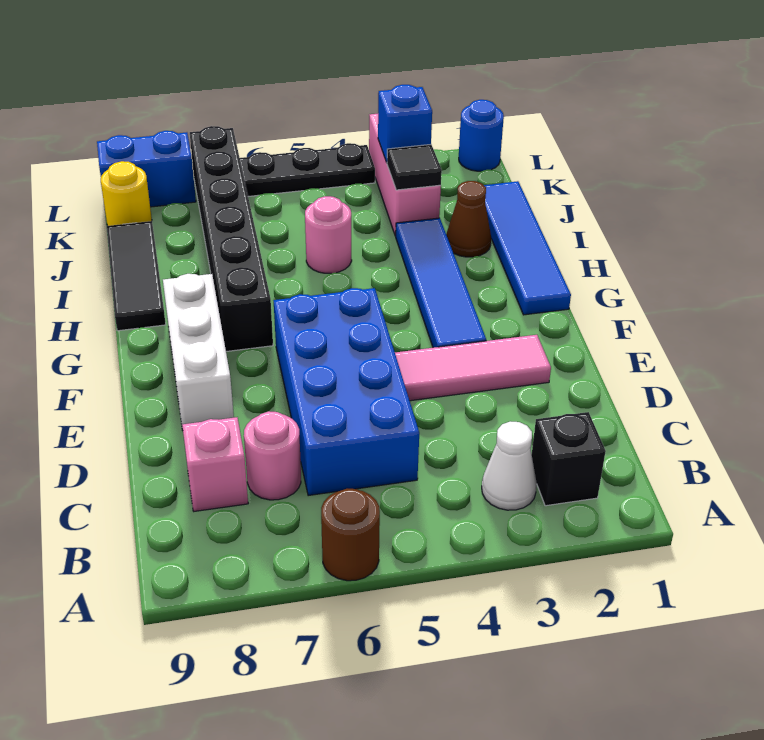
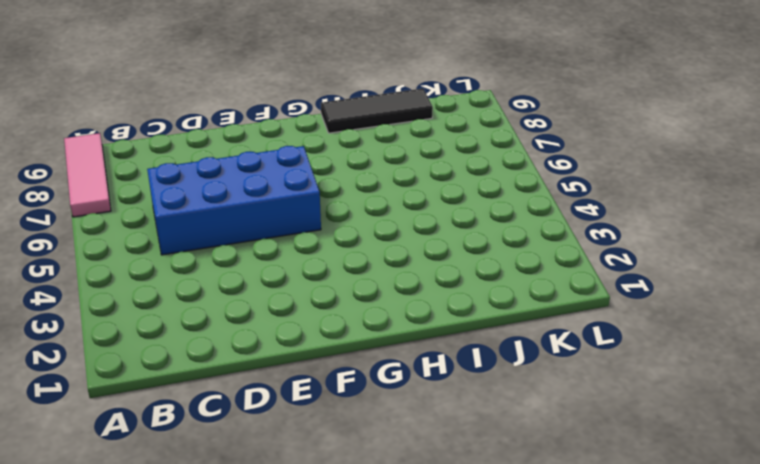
pink 1x3 tile [64,133,111,217] -> pink 1x3 tile moved to [395,335,551,401]
none -> brown 1x1 round brick [321,489,380,581]
none -> black 1x1 brick [532,412,606,506]
none -> white 1x1 cone [482,421,537,510]

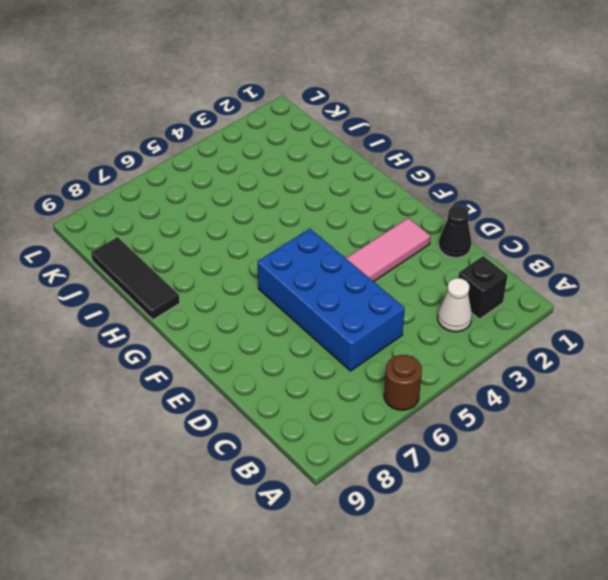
black 1x1 cone [439,205,471,258] -> none
none -> pink 1x1 round brick [244,411,301,500]
none -> pink 1x1 brick [182,417,248,511]
none -> white 1x3 brick [163,274,234,430]

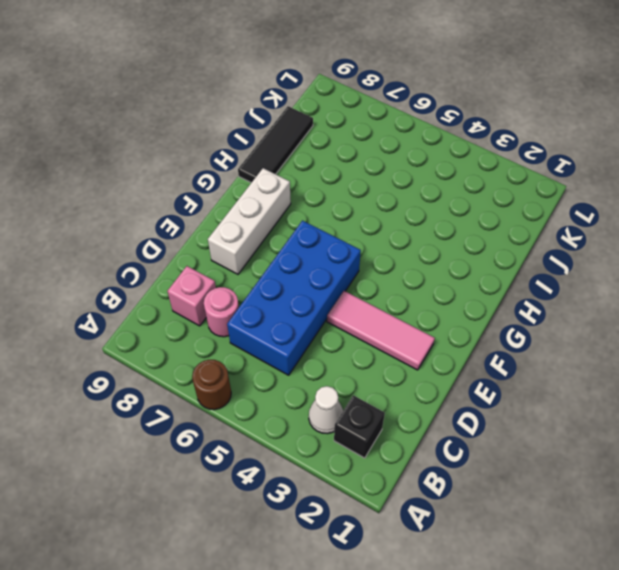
none -> blue 1x4 tile [396,218,486,348]
none -> blue 1x4 tile [484,181,571,315]
none -> black 1x6 brick [190,126,273,351]

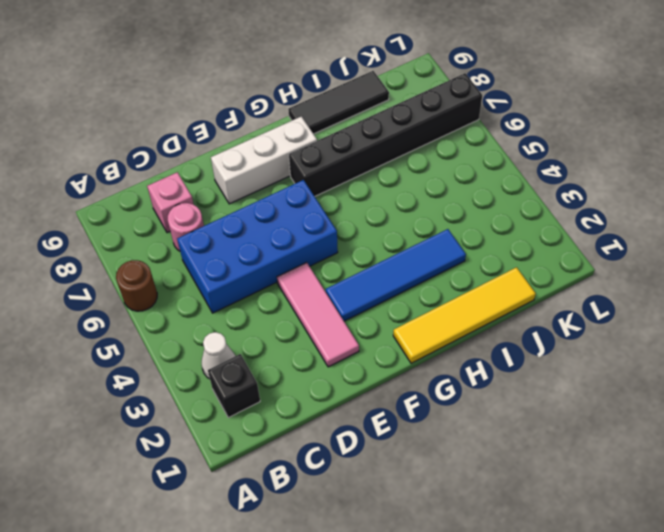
yellow 1x4 tile [393,267,536,363] -> blue 1x4 tile [484,181,571,315]
none -> brown 1x1 cone [446,181,491,257]
none -> pink 1x1 round brick [305,196,352,273]
none -> pink 1x3 brick [369,114,441,236]

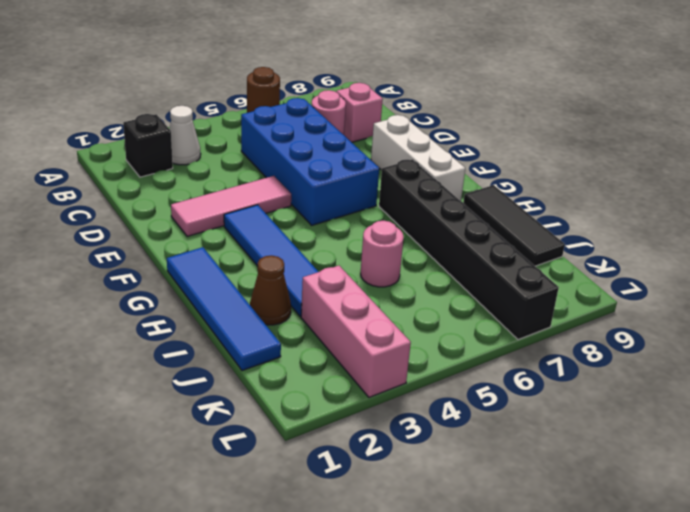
none -> yellow 1x1 round brick [101,161,152,226]
none -> blue 1x1 round brick [459,100,504,171]
none -> black 1x3 plate [240,143,375,196]

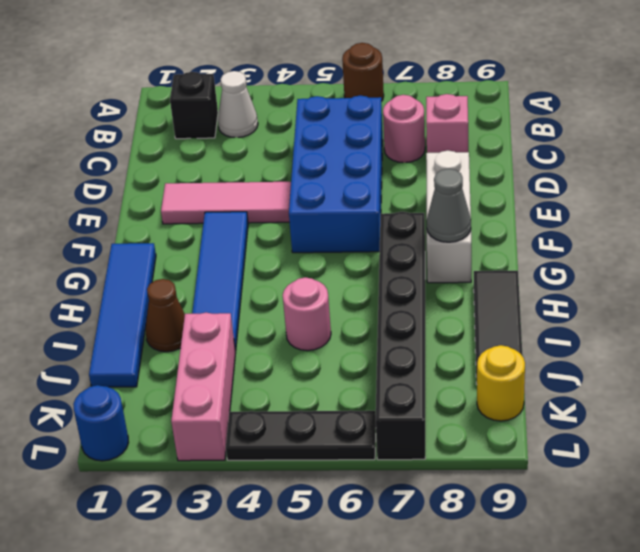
grey 1x1 cone [427,169,471,242] -> none
none -> blue 1x2 brick [97,131,196,207]
none -> black 1x1 tile [387,145,442,190]
none -> blue 1x1 brick [378,85,432,163]

